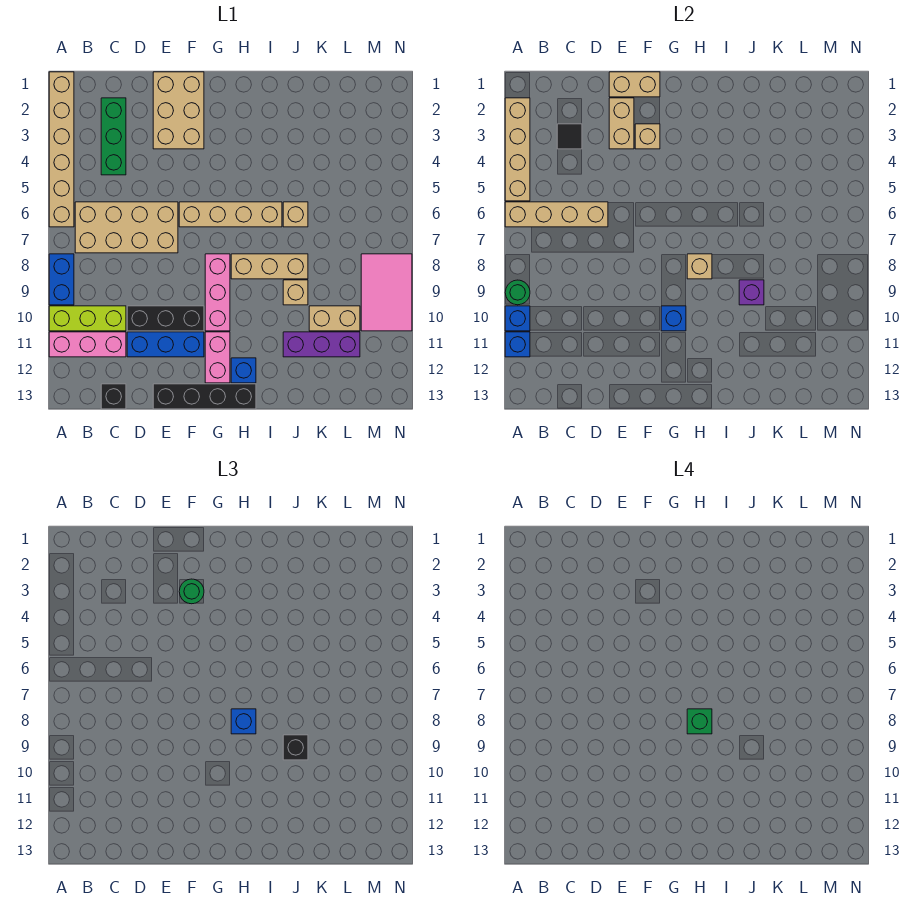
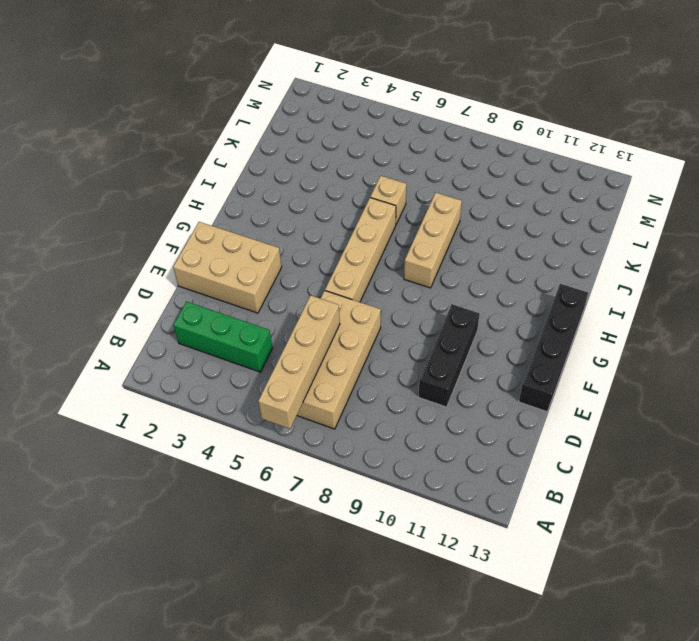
none -> tan 1x6 brick [49,72,74,227]
none -> blue 1x2 brick [49,254,74,305]
none -> lime 1x3 brick [49,306,126,331]
none -> pink 1x3 brick [49,332,126,357]

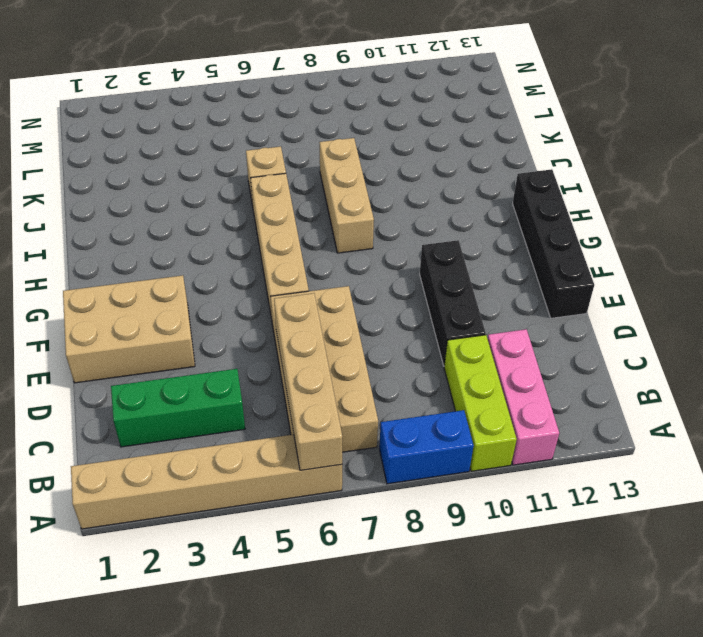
none -> black 1x1 brick [101,384,126,409]
none -> blue 1x3 brick [127,332,204,357]
none -> pink 1x3 brick [205,254,230,331]
none -> pink 1x2 brick [205,332,230,383]

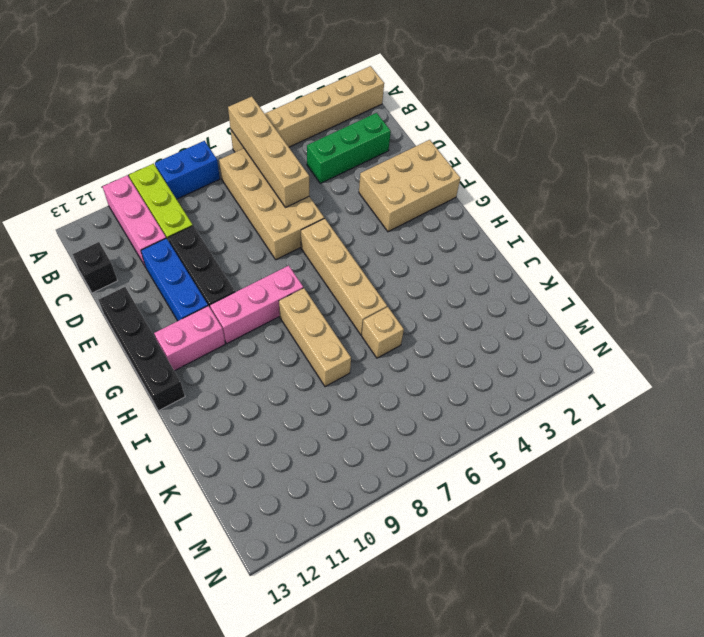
none -> blue 1x1 brick [231,358,256,383]
none -> tan 1x1 brick [283,280,308,305]
none -> purple 1x3 brick [283,332,360,357]
none -> tan 1x2 brick [309,306,360,331]

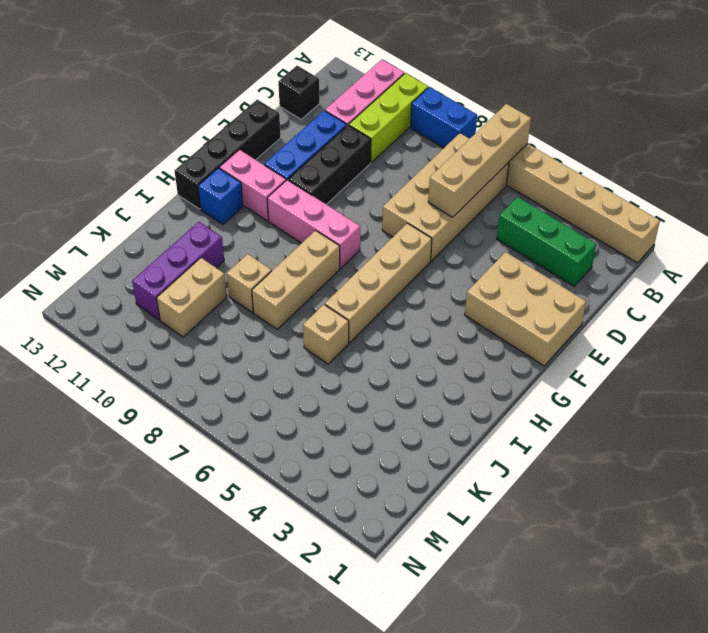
none -> pink 2x3 tile [361,254,412,331]
none -> tan 1x4 brick [505,98,530,201]
none -> green 1x1 round brick [505,280,530,305]
none -> blue 1x1 brick [505,306,530,331]

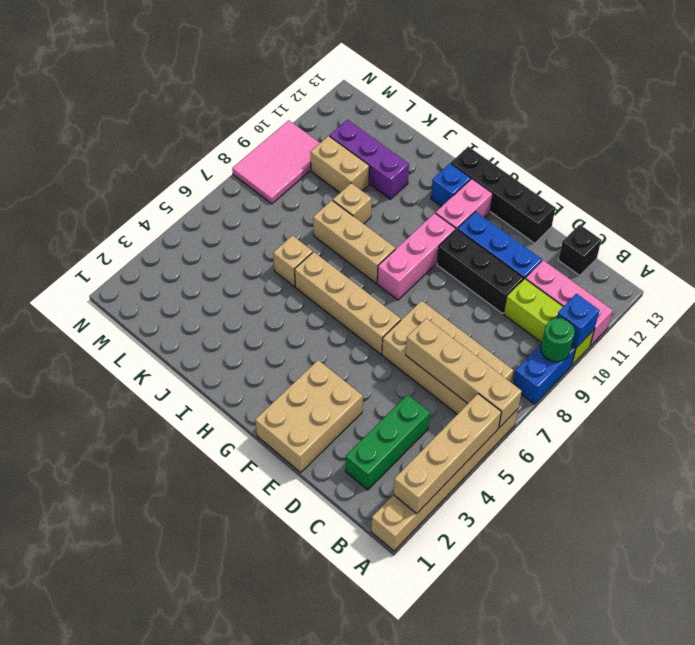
none -> blue 1x1 brick [505,332,530,357]
none -> black 1x1 tile [557,124,582,149]
none -> tan 1x2 brick [609,72,660,97]
none -> tan 1x2 brick [609,98,634,149]

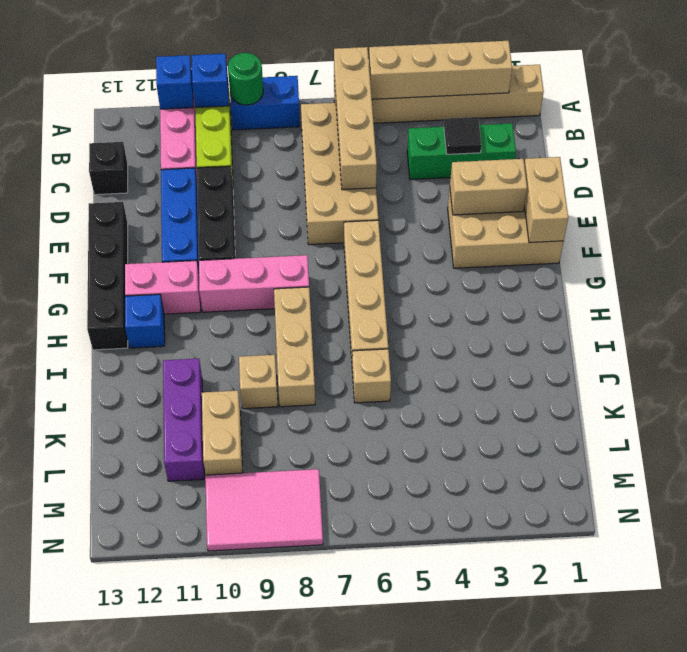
none -> tan 1x1 brick [635,124,660,149]
none -> blue 1x1 brick [661,306,686,331]
none -> tan 1x1 brick [687,254,712,279]
none -> purple 1x1 brick [739,280,764,305]

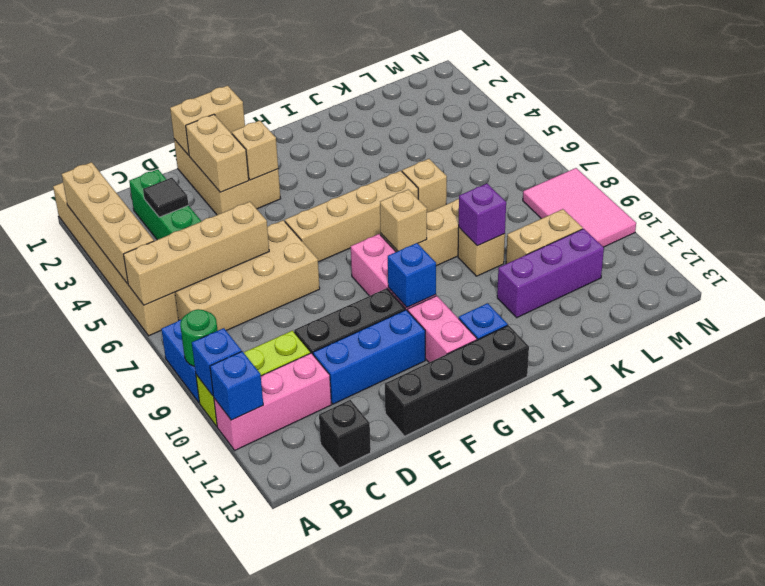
none -> green 1x1 round brick [179,579,204,604]
none -> blue 1x1 brick [231,709,256,734]
none -> black 1x1 brick [283,735,308,760]
none -> green 1x1 brick [687,709,712,734]

